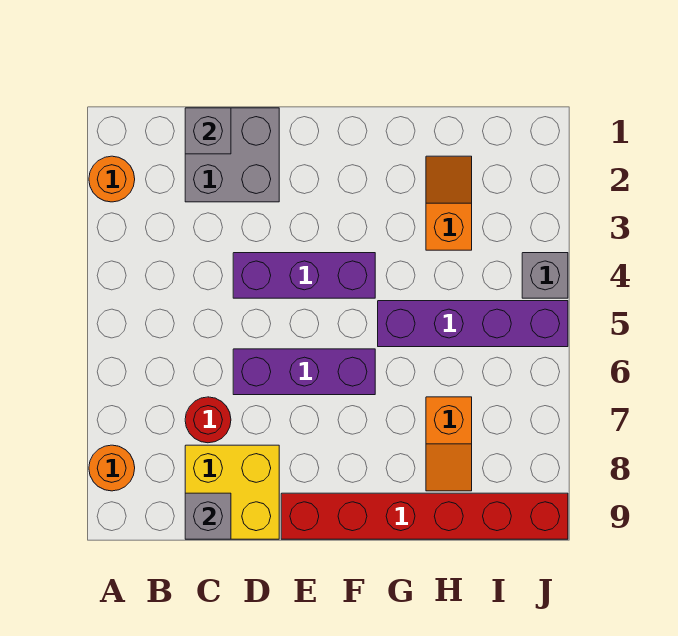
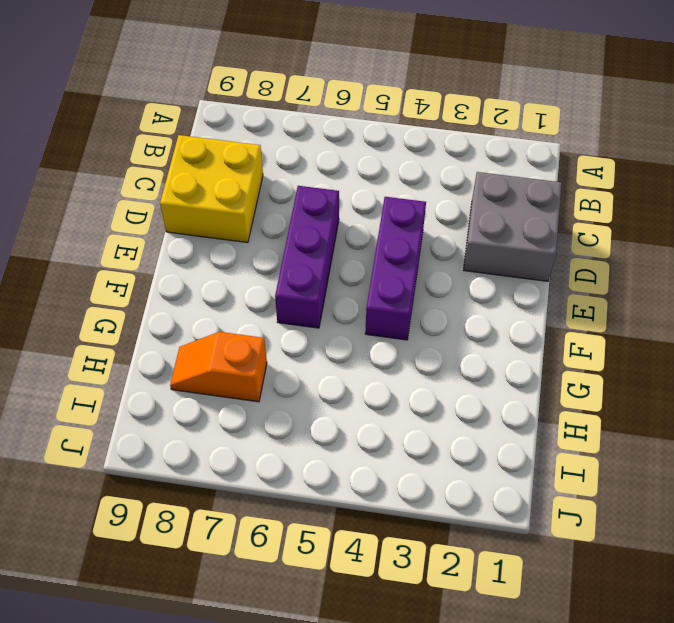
none -> orange 1x1 round brick [89,156,135,202]
none -> orange 1x1 round brick [89,445,135,491]
none -> red 1x1 round brick [185,397,231,443]

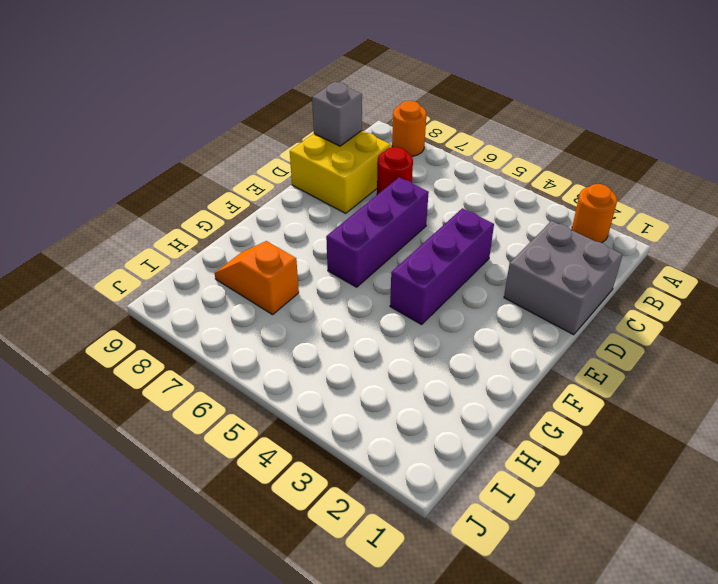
none -> red 1x6 brick [281,493,568,539]
none -> purple 1x4 brick [378,301,568,347]
none -> orange 1x2 slope [426,156,472,250]

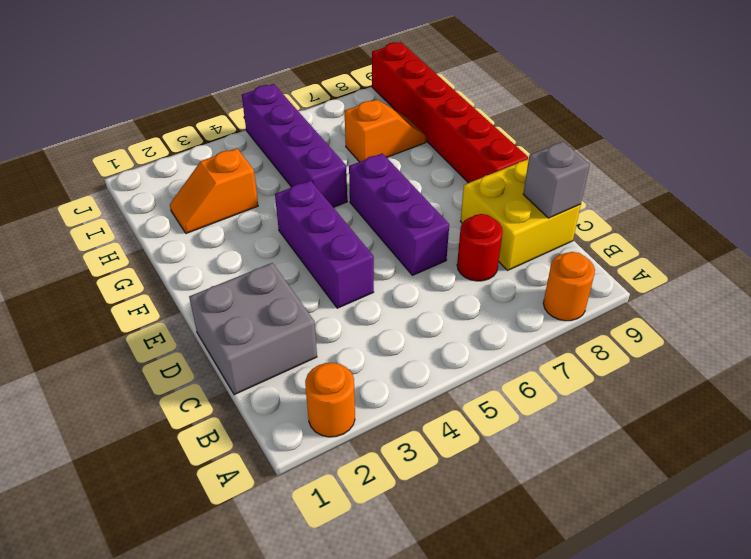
none -> grey 1x1 brick [522,253,568,298]
none -> grey 1x1 brick [185,108,231,154]

